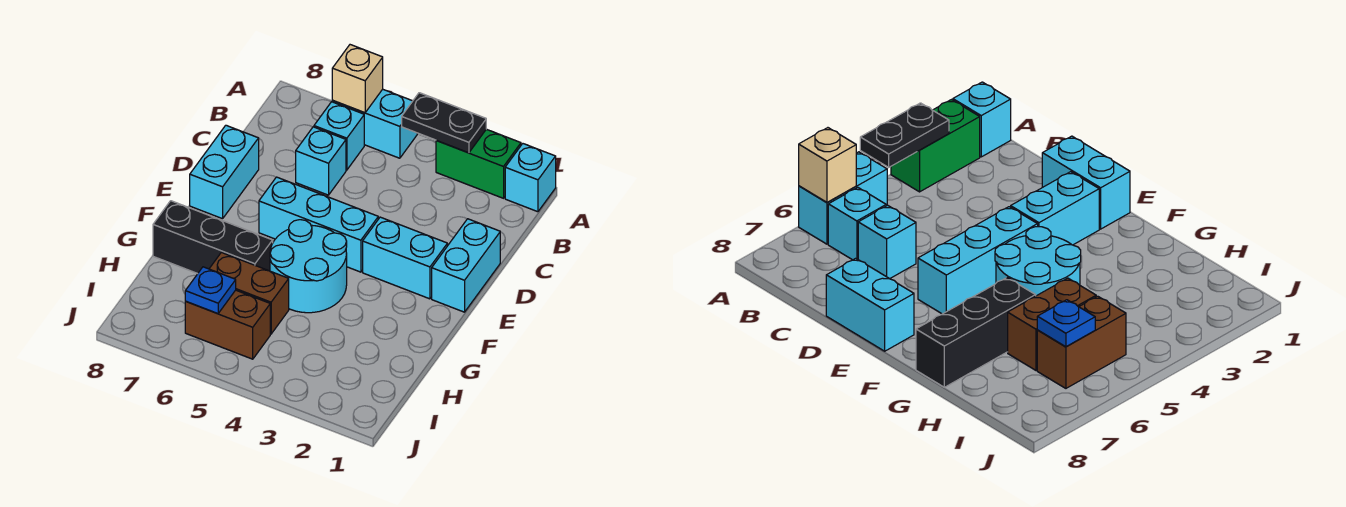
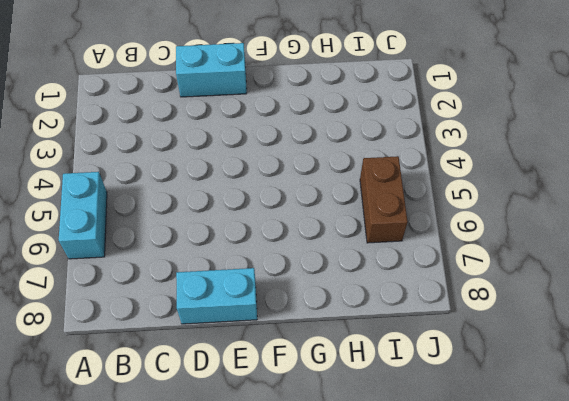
none -> cyan 1x1 brick [505,144,556,212]
none -> green 1x2 brick [436,129,521,198]
none -> cyan 1x1 brick [314,102,364,170]

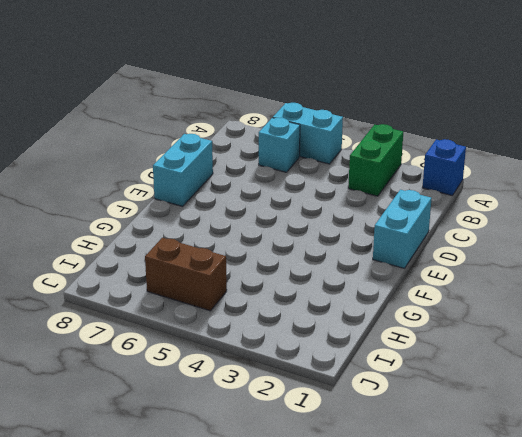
blue 1x1 brick [422,139,466,195] -> cyan 1x1 brick [505,144,556,212]
green 1x2 brick [348,124,403,196] -> green 1x2 brick turned to [436,129,521,198]
none -> cyan 1x1 brick [296,127,346,195]
none -> cyan 1x2 brick [363,217,447,299]
none -> cyan 1x3 brick [259,177,378,272]

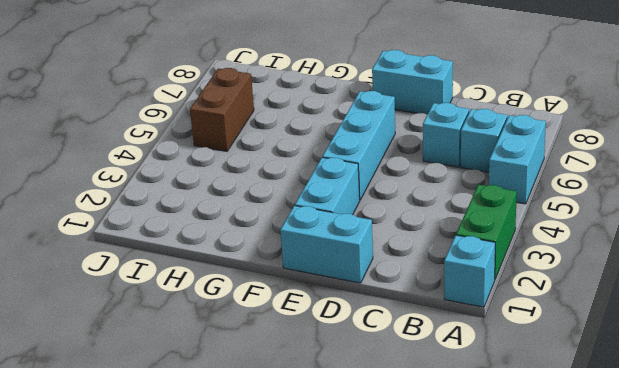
none -> cyan 2x2 round brick [270,220,347,313]
none -> black 1x3 brick [153,201,273,274]
none -> brown 1x2 brick [209,252,289,334]

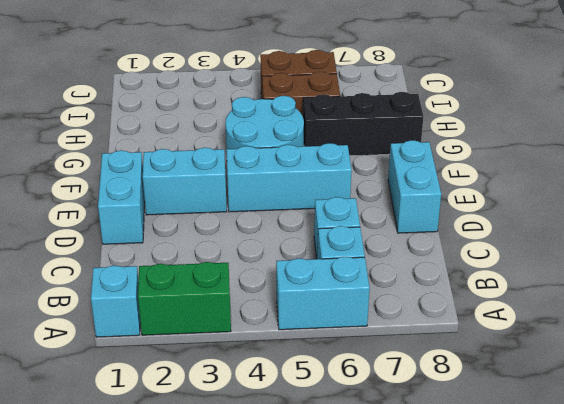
none -> black 1x2 plate [402,93,486,153]
none -> tan 1x1 brick [332,45,383,113]
none -> blue 1x1 plate [185,267,236,314]

